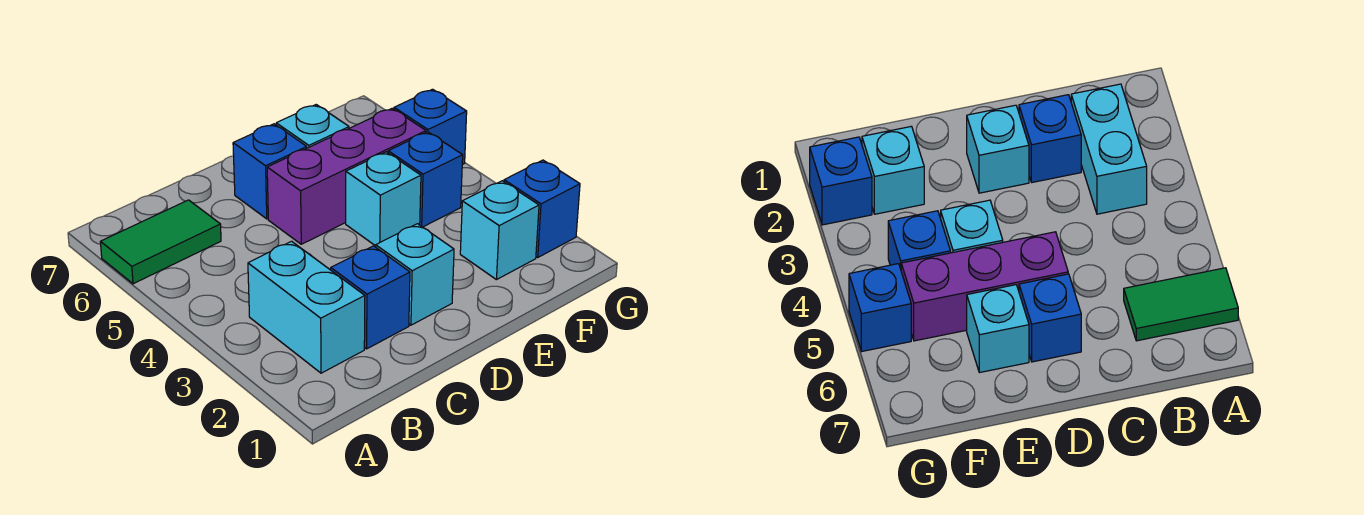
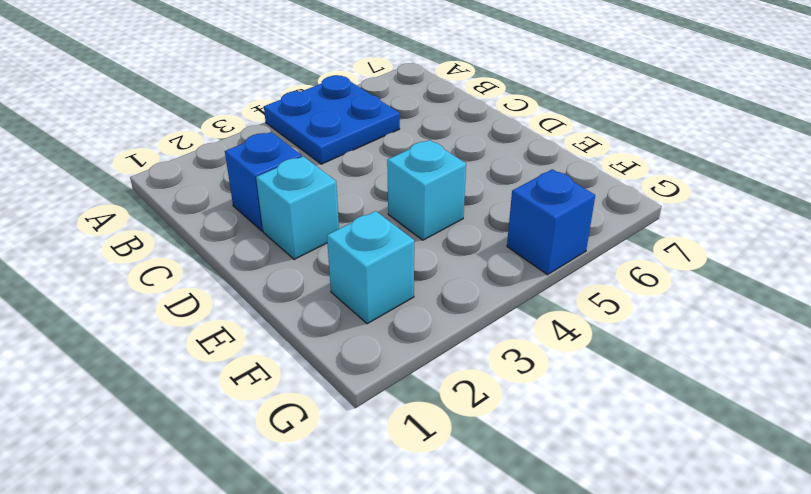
blue 2x2 plate [264,76,400,164] -> none
none -> green 1x2 tile [101,200,221,284]
none -> cyan 1x2 brick [248,241,365,373]
none -> purple 1x3 brick [267,108,426,244]

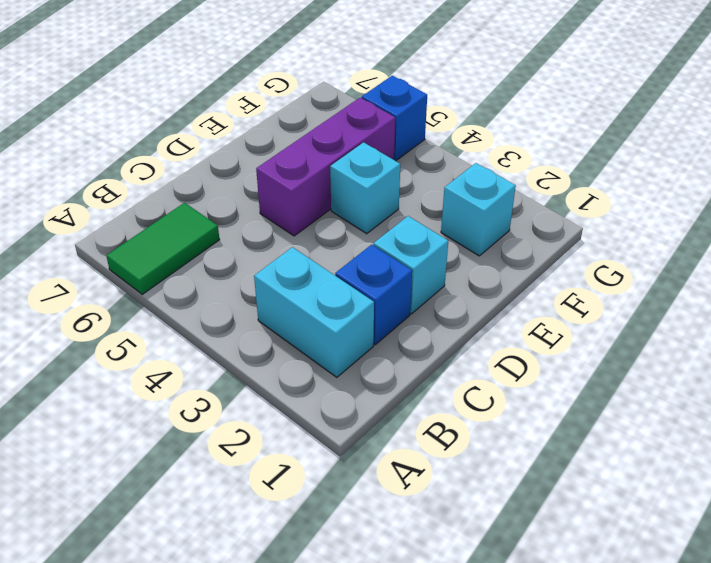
none -> blue 1x1 brick [233,124,307,219]
none -> cyan 1x1 brick [276,105,349,148]
none -> blue 1x1 brick [388,132,463,227]

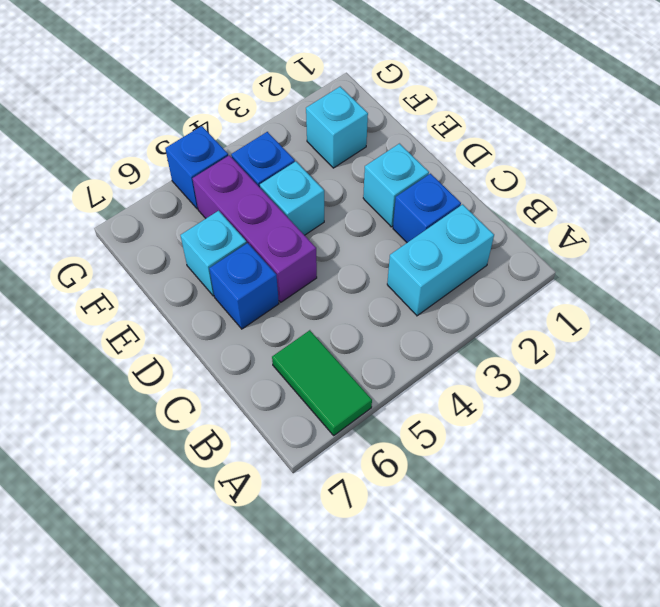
none -> blue 1x1 brick [504,160,580,257]

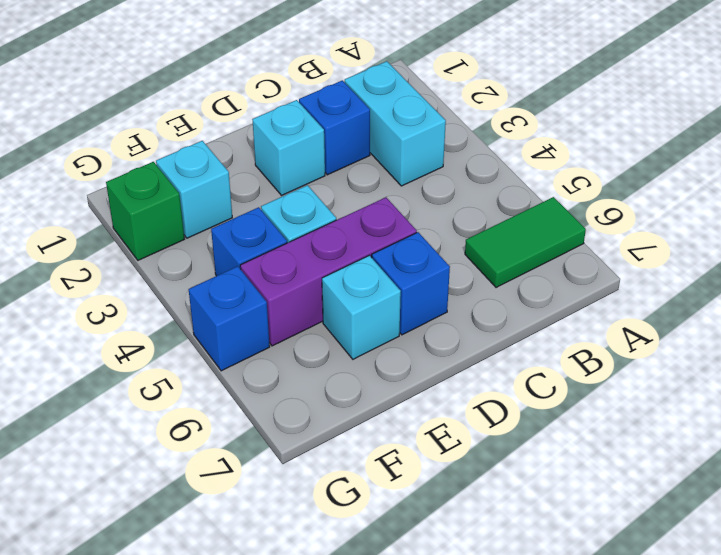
green 1x1 brick [106,162,184,260] -> blue 1x1 brick [504,160,580,257]

